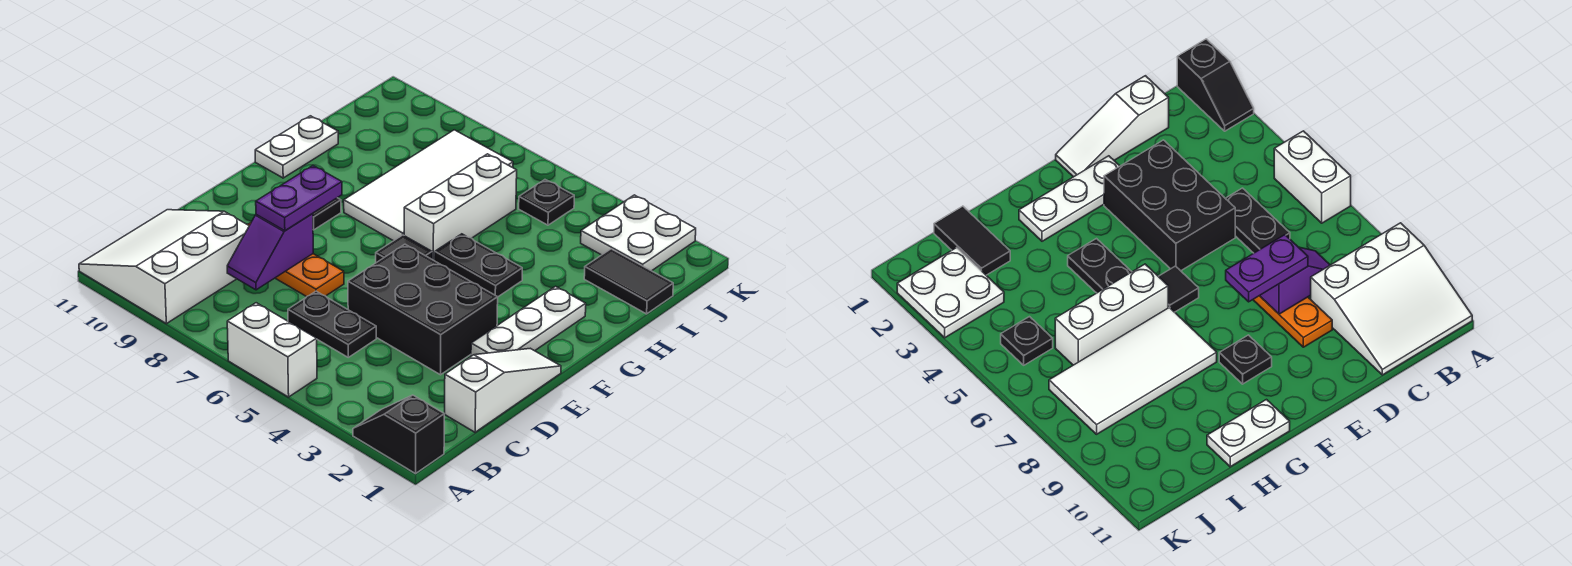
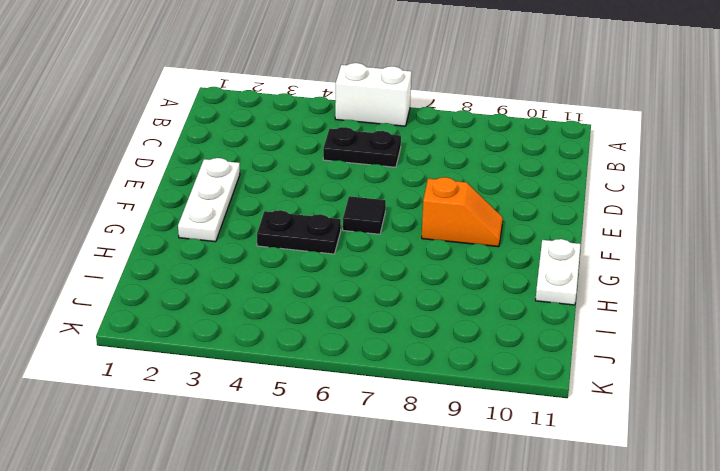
orange 1x2 slope [422,177,503,247] -> black 1x1 plate [313,198,341,230]
none -> black 1x2 slope [353,395,444,474]
none -> white 3x3 slope [79,210,249,324]
none -> white 1x3 slope [445,348,561,432]

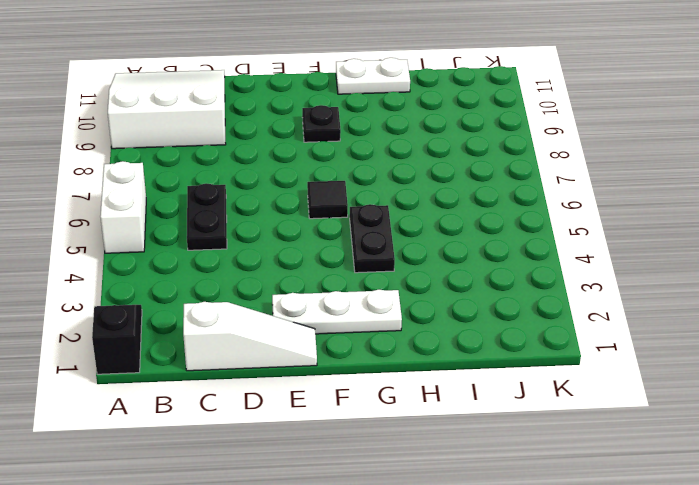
none -> black 2x3 brick [348,244,498,375]
none -> orange 1x3 plate [247,223,344,297]
none -> white 1x3 brick [404,154,517,261]

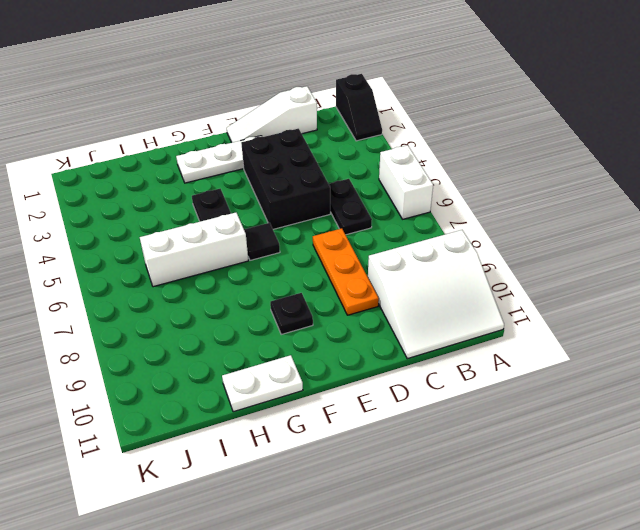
none -> white 2x4 tile [344,130,513,241]
none -> black 1x2 tile [584,249,673,314]
none -> white 2x2 plate [581,195,696,271]

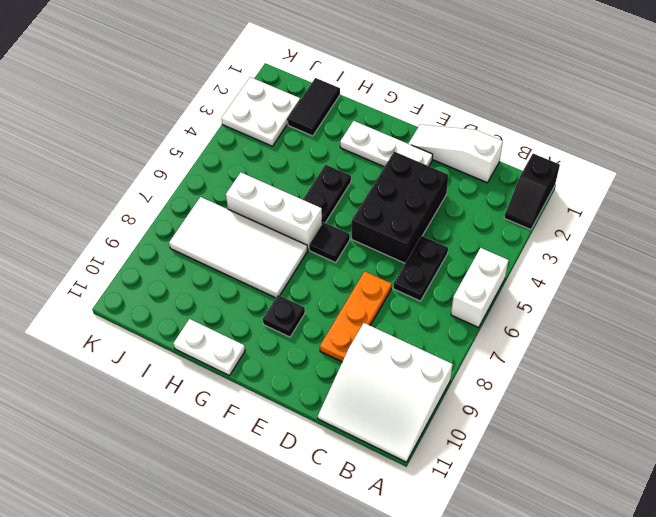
none -> black 1x1 plate [519,180,574,225]
none -> purple 1x2 slope [227,214,313,290]
none -> purple 1x2 plate [256,166,342,231]

